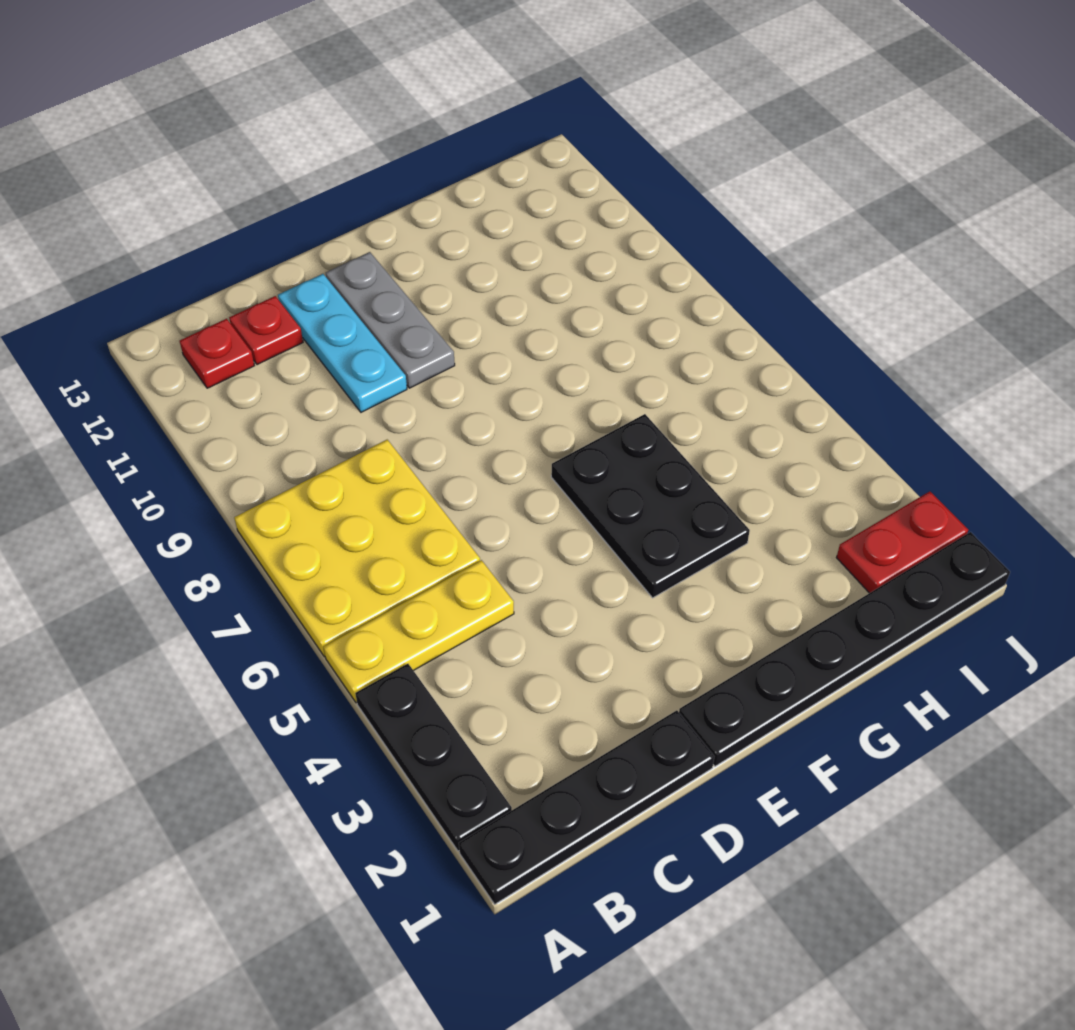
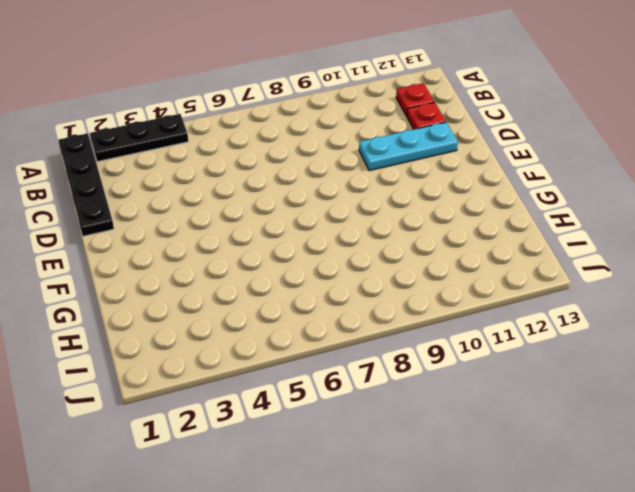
none -> yellow 1x3 plate [324,560,514,703]
none -> yellow 3x3 plate [234,440,480,657]

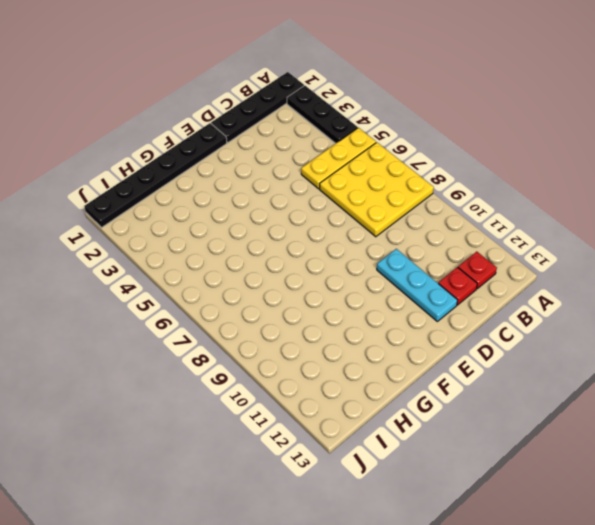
none -> grey 1x3 plate [326,252,455,388]
none -> black 2x3 plate [551,414,750,598]

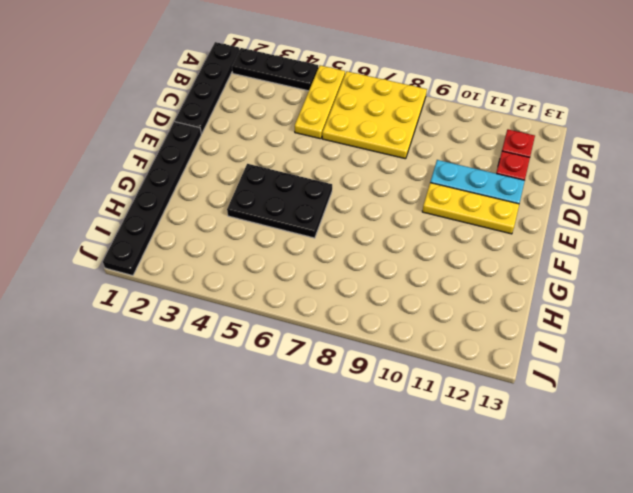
yellow 1x3 plate [422,183,519,234] -> grey 1x3 plate [326,252,455,388]
none -> red 1x2 plate [837,491,968,593]

